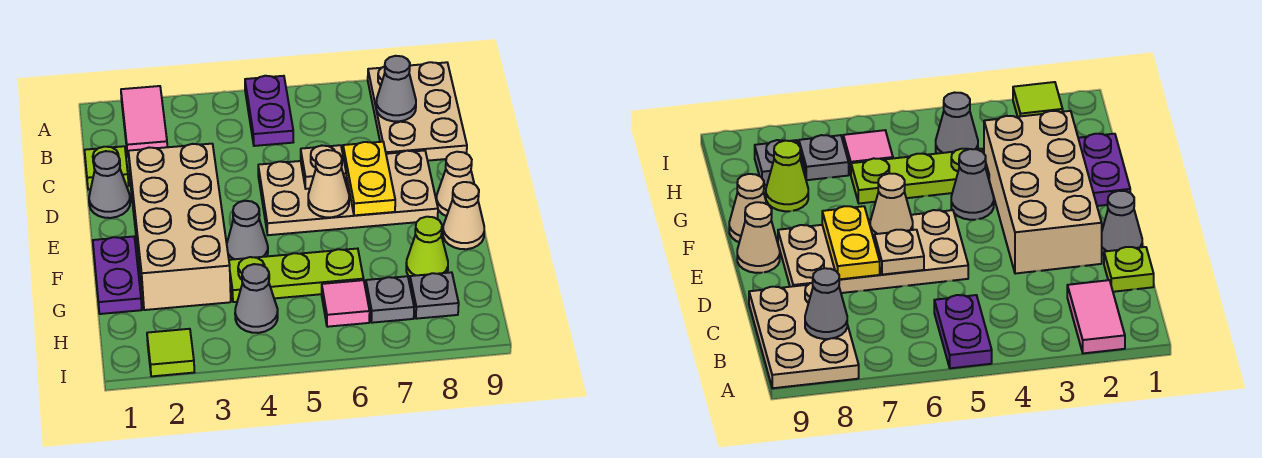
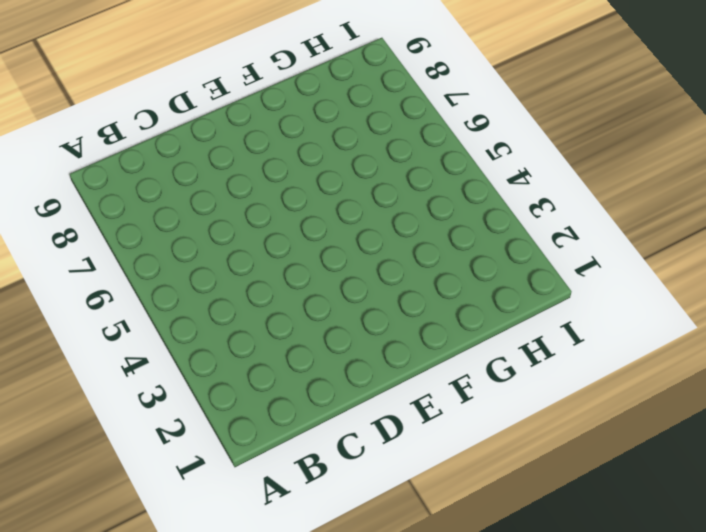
none -> pink 1x2 tile [121,86,167,157]
none -> purple 1x2 plate [245,76,293,146]
none -> tan 2x3 plate [368,62,467,161]

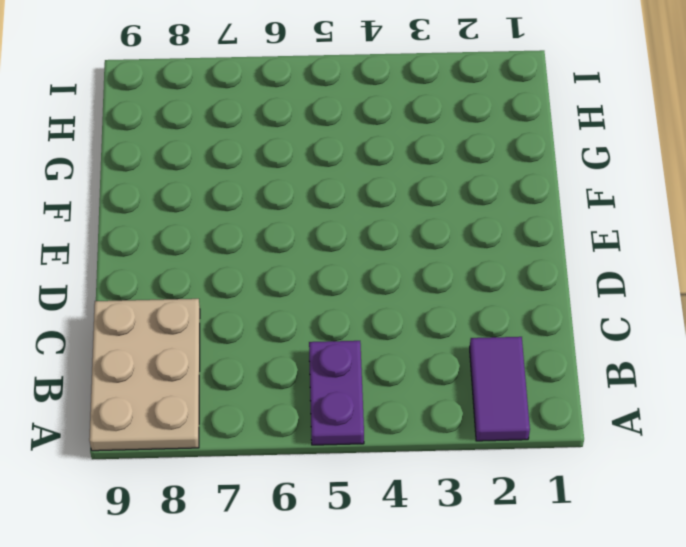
purple 1x2 tile [470,337,530,441] -> pink 1x2 tile [121,86,167,157]
none -> lime 1x1 plate [85,146,129,190]
none -> grey 1x1 cone [89,151,130,218]
none -> tan 2x4 brick [128,144,231,310]

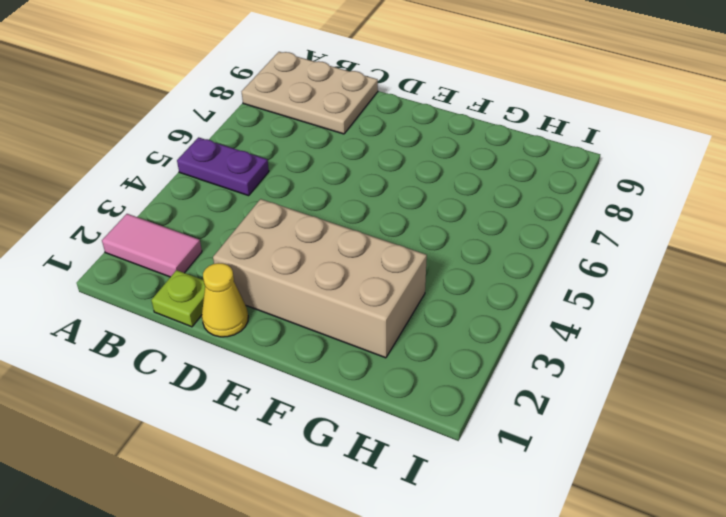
yellow 1x1 cone [202,263,248,337] -> grey 1x1 cone [89,151,130,218]
none -> tan 2x4 plate [258,150,438,235]
none -> tan 1x1 cone [436,152,474,216]
none -> purple 1x2 plate [93,236,142,314]

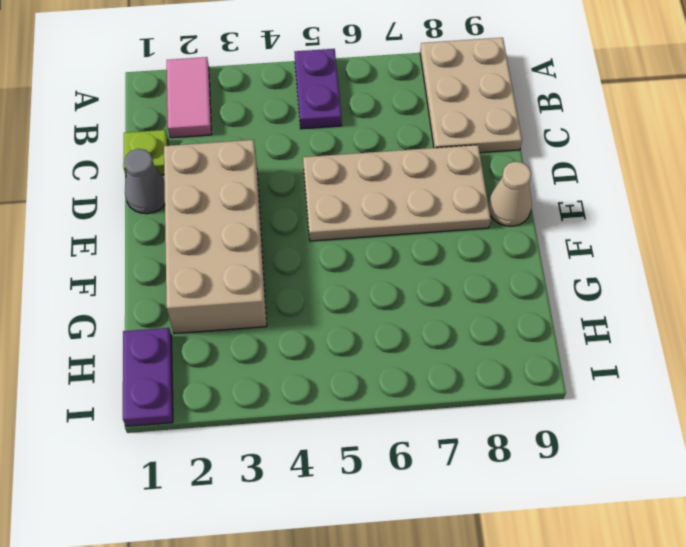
purple 1x2 plate [123,328,173,426] -> purple 1x2 plate moved to [93,236,142,314]
none -> grey 1x1 cone [227,201,268,260]
none -> tan 1x1 cone [443,182,484,249]
none -> lime 1x3 plate [229,249,364,302]

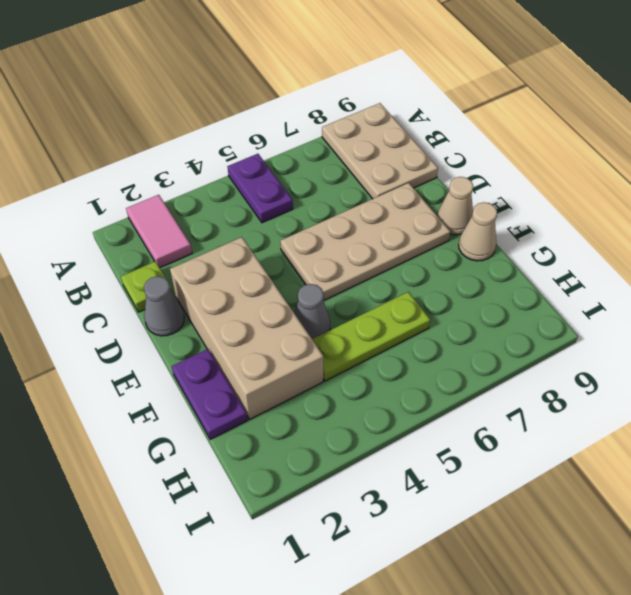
none -> lime 1x1 cone [406,217,448,277]
none -> grey 1x1 cone [235,264,278,333]
none -> pink 1x1 tile [322,280,370,327]

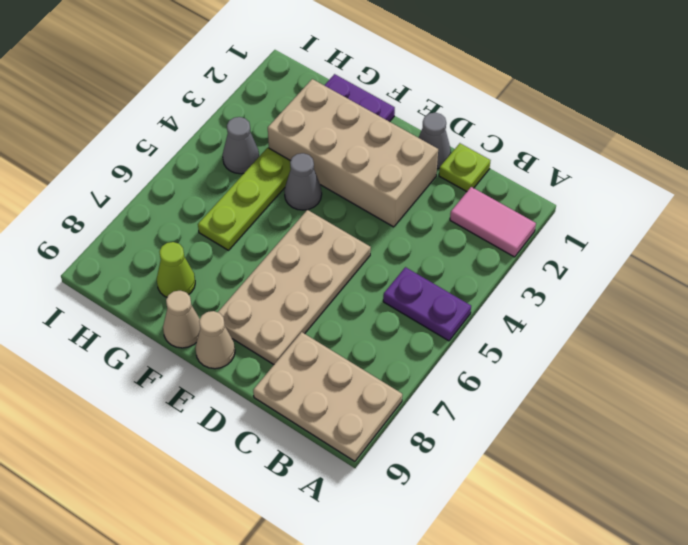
none -> pink 1x1 tile [322,280,370,327]
none -> grey 1x1 plate [366,276,414,323]
none -> grey 1x1 plate [410,272,459,319]

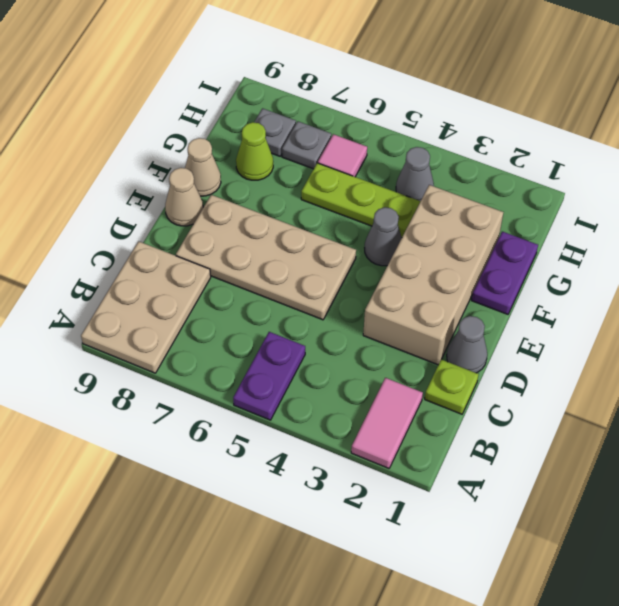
none -> lime 1x1 tile [147,329,194,376]
none -> grey 1x1 cone [376,56,416,121]
none -> tan 1x1 plate [301,145,346,189]

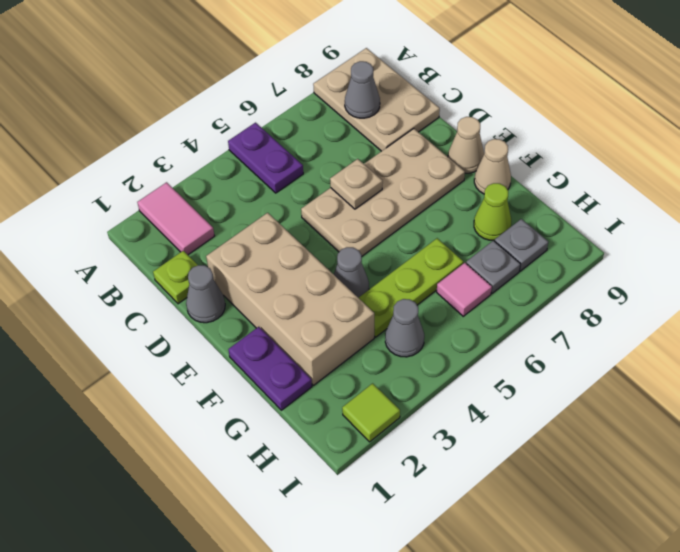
none -> yellow 1x2 plate [343,142,395,215]
none -> tan 1x1 cone [308,150,349,217]

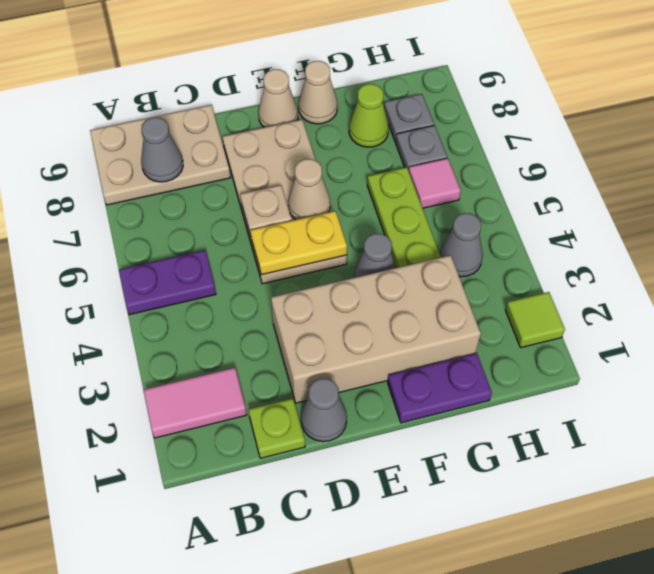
yellow 1x2 plate [250,211,347,275] -> yellow 1x2 plate moved to [343,142,395,215]

